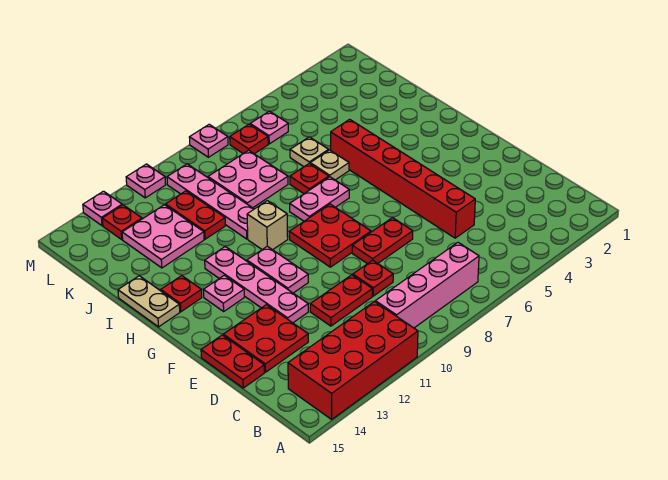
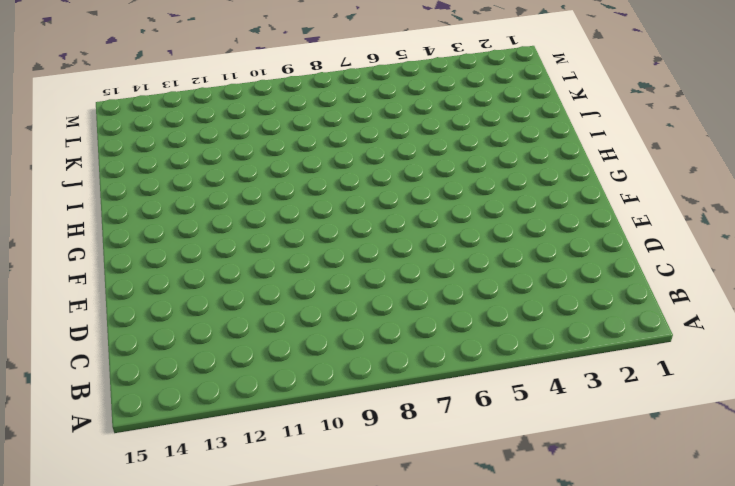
none -> red 2x4 brick [288,301,418,419]
none -> pink 1x4 brick [375,243,479,328]
none -> red 1x6 brick [331,119,475,238]

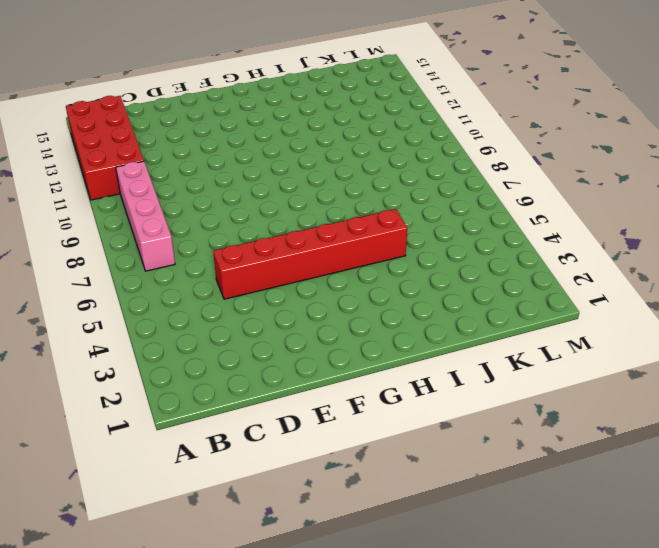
none -> red 1x1 plate [353,260,393,296]
none -> red 1x2 plate [310,275,372,326]
none -> red 2x2 plate [223,305,308,372]

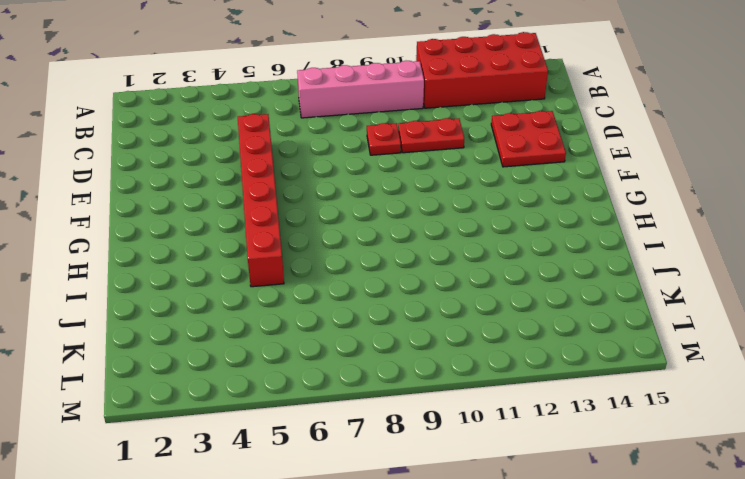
none -> red 1x2 plate [201,335,264,388]
none -> red 1x2 plate [352,218,413,264]
none -> pink 1x4 plate [205,247,308,323]

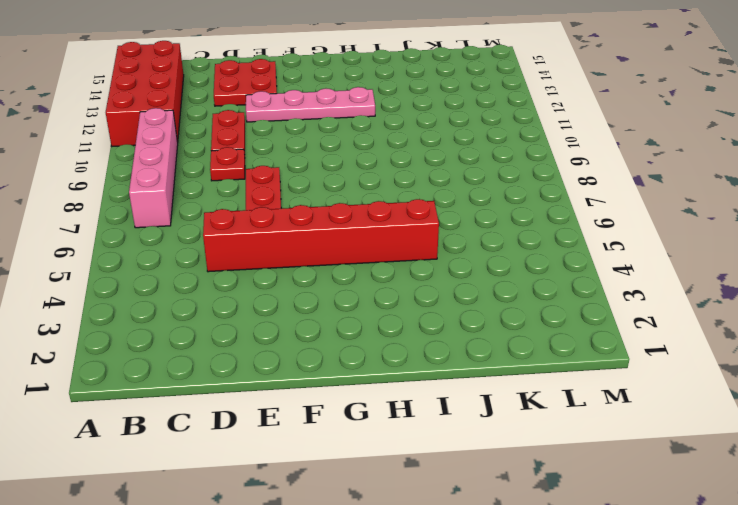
none -> red 1x2 plate [201,335,264,388]
none -> red 2x2 plate [289,204,371,267]
none -> pink 1x2 plate [247,246,308,293]

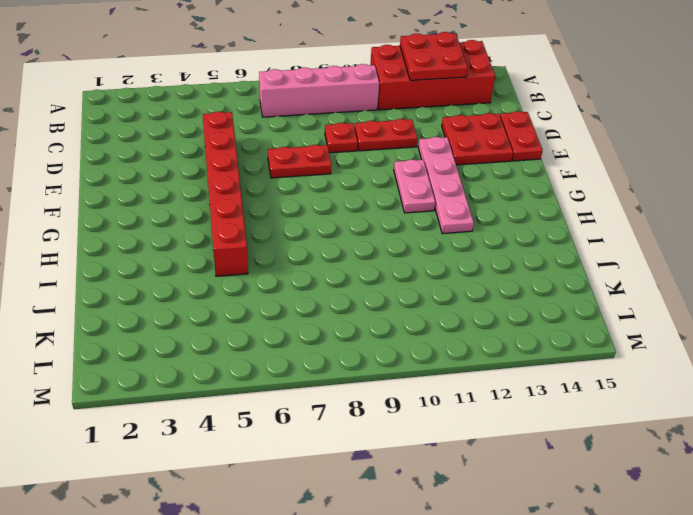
red 2x2 plate [400,32,468,80] -> red 2x2 plate moved to [289,204,371,267]
none -> pink 1x1 plate [204,275,244,311]
none -> pink 1x2 plate [290,177,349,221]
none -> tan 1x1 brick [247,201,288,250]

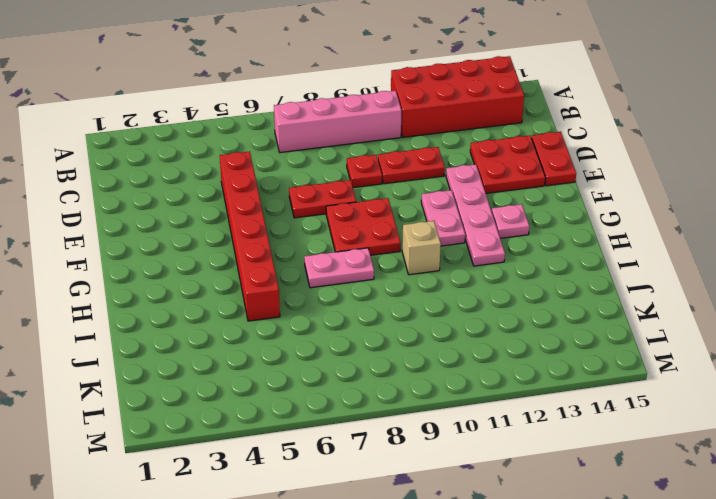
none -> red 1x1 plate [161,276,202,312]
none -> tan 1x2 plate [118,276,180,327]
none -> tan 1x1 plate [310,150,349,180]

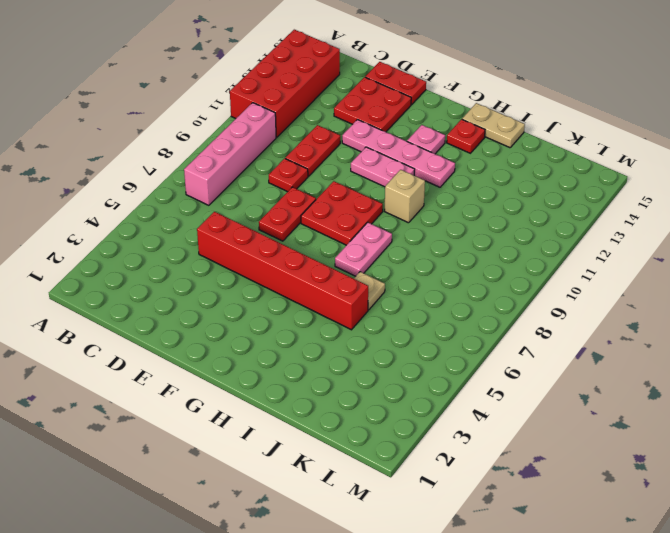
none -> red 1x1 plate [290,163,329,194]
none -> pink 1x4 plate [167,164,254,239]
none -> tan 1x1 plate [290,137,329,167]

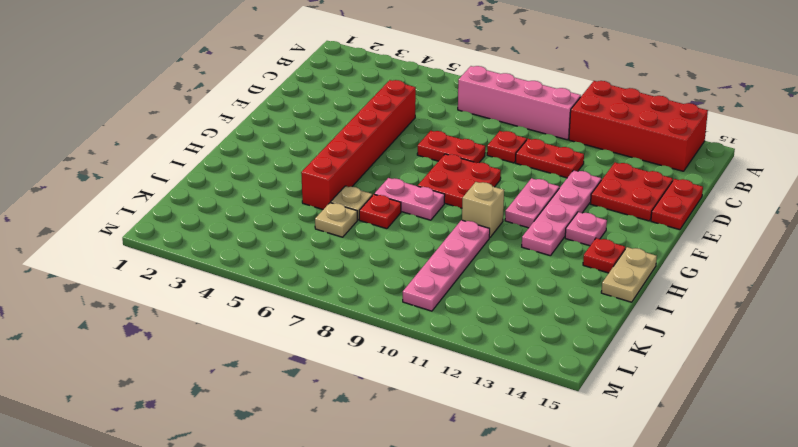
none -> pink 2x2 plate [208,150,288,208]
none -> red 1x2 plate [166,191,225,239]
none -> pink 2x2 plate [122,205,204,268]

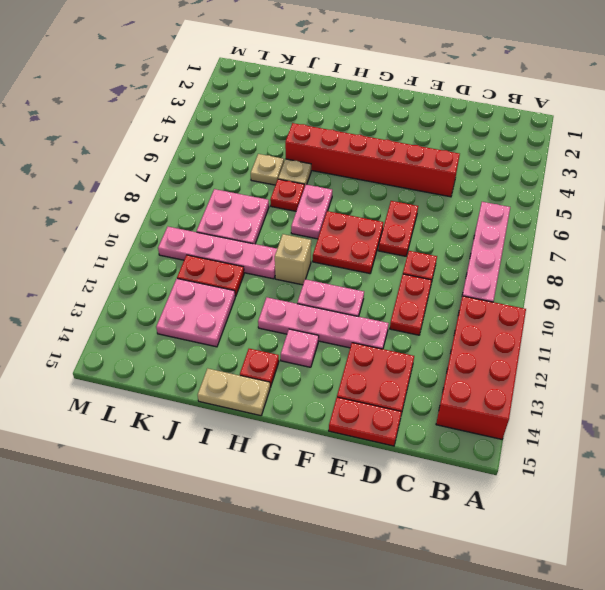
none -> pink 1x1 plate [250,111,288,144]
none -> red 1x1 plate [230,124,268,154]
none -> red 1x1 plate [102,205,142,239]

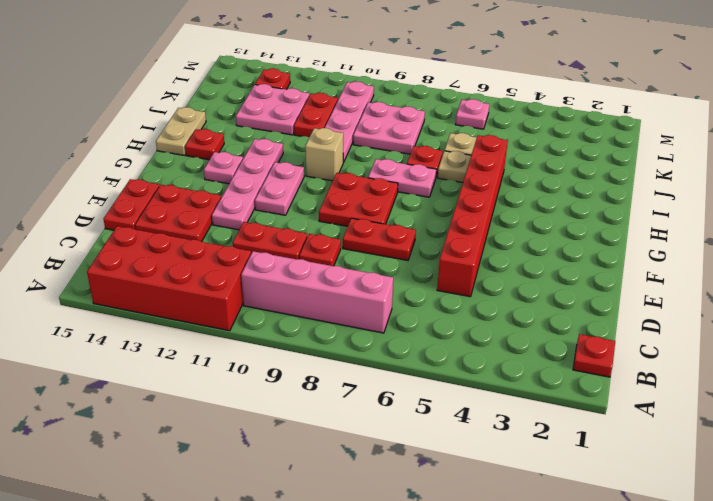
red 1x1 plate [573,334,615,377] -> red 1x1 plate moved to [230,124,268,154]
none -> pink 1x1 plate [189,124,228,157]
none -> pink 1x1 plate [126,164,166,198]
none -> pink 1x1 plate [83,191,122,226]

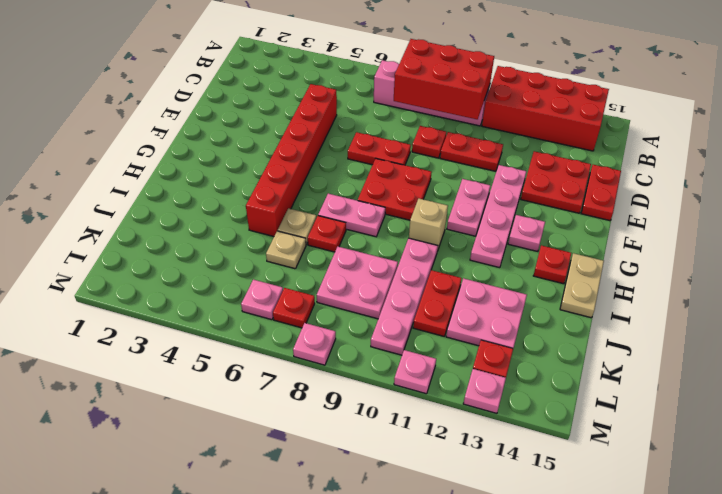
red 2x3 brick [394,39,494,119] -> none

